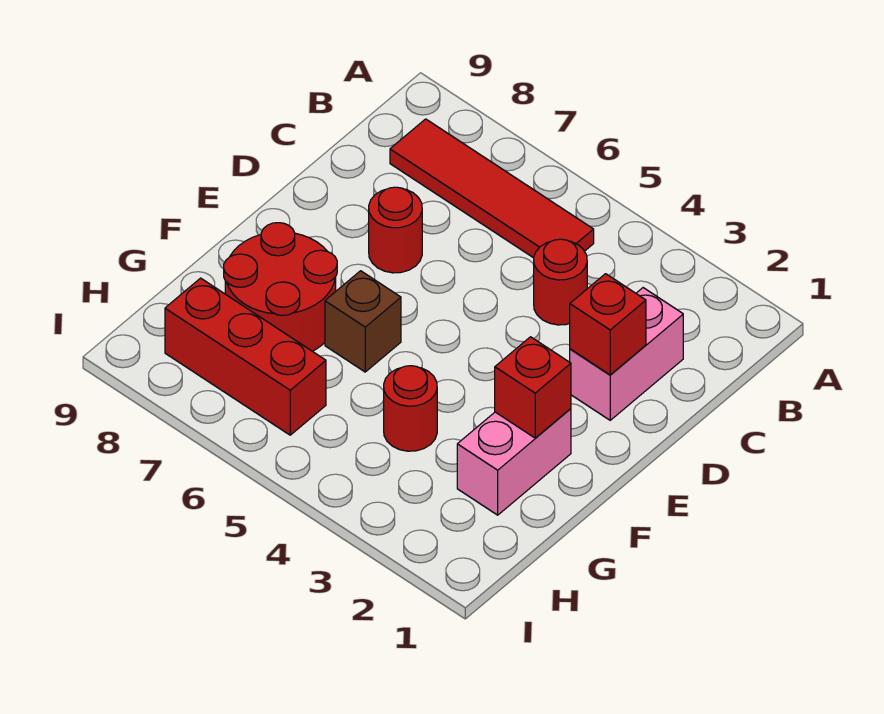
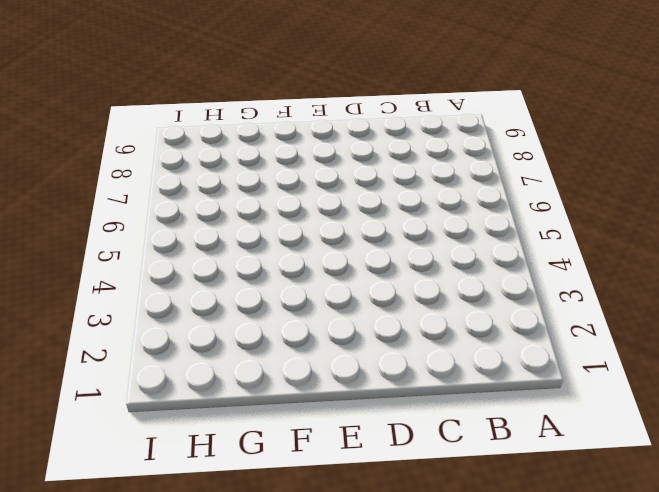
none -> red 1x4 tile [390,119,594,258]
none -> pink 1x2 brick [570,288,683,420]

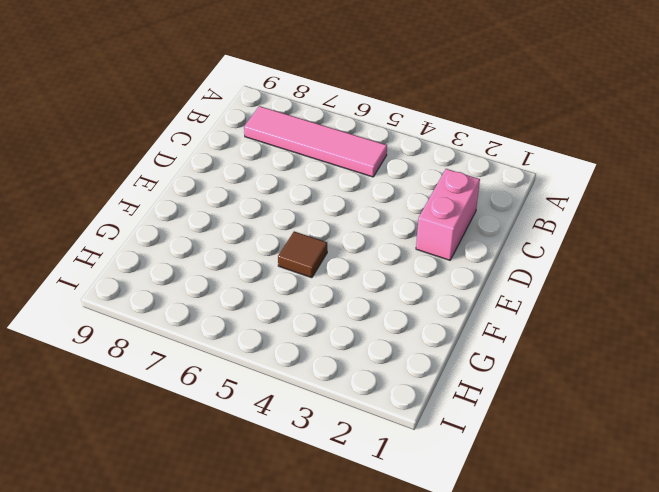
pink 1x4 tile [244,106,387,177] -> red 1x4 tile [390,119,594,258]
brown 1x1 tile [278,231,327,278] -> none
none -> red 1x1 round brick [534,239,587,325]
none -> red 1x1 round brick [369,187,422,273]

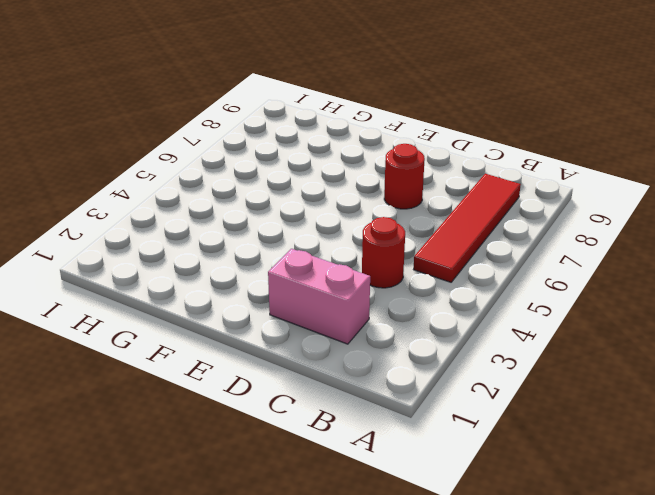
none -> pink 1x2 brick [457,409,571,515]
none -> brown 1x1 brick [325,271,401,372]

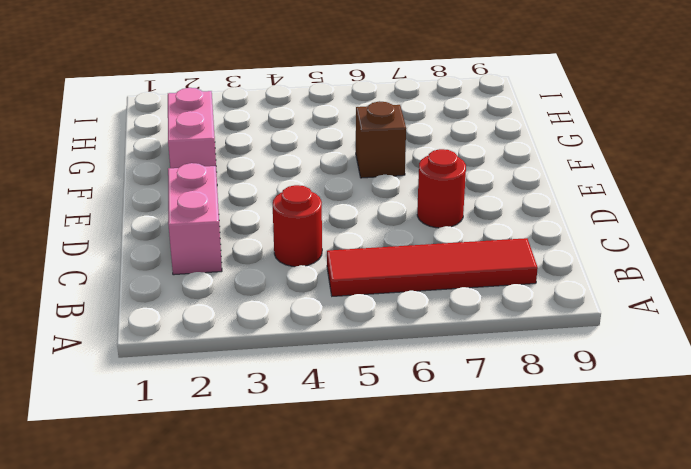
none -> red 2x2 round brick [224,223,337,351]
none -> red 1x1 round brick [384,366,437,451]

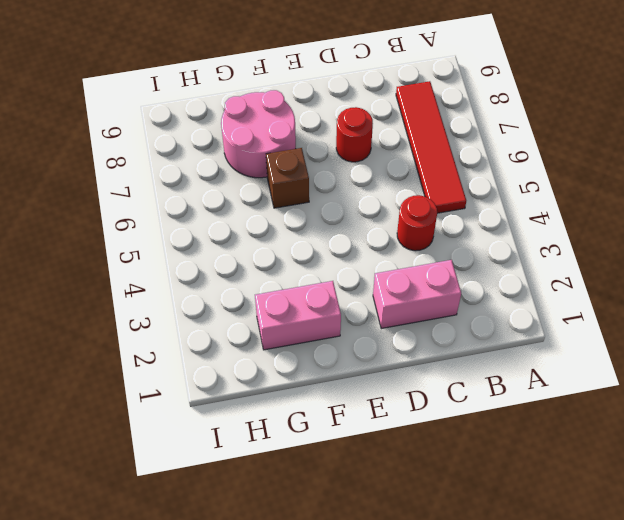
pink 2x2 round brick [221,90,296,178] -> red 2x2 round brick [224,223,337,351]
none -> red 1x1 round brick [384,366,437,451]
none -> red 1x3 brick [165,278,326,435]

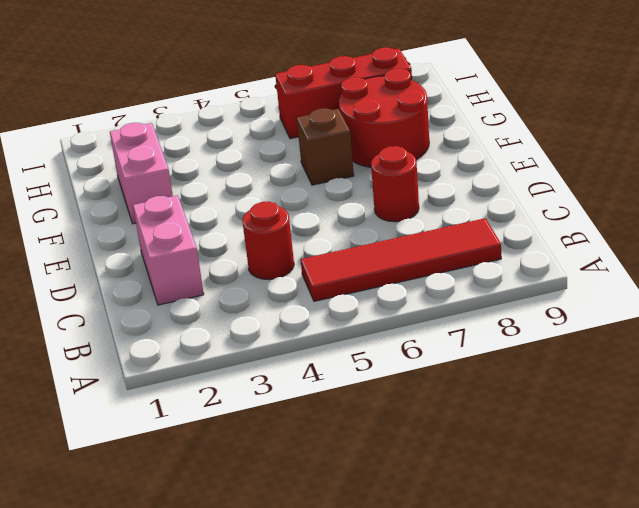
none -> red 1x1 round brick [384,366,437,451]
none -> red 1x1 brick [570,274,646,375]

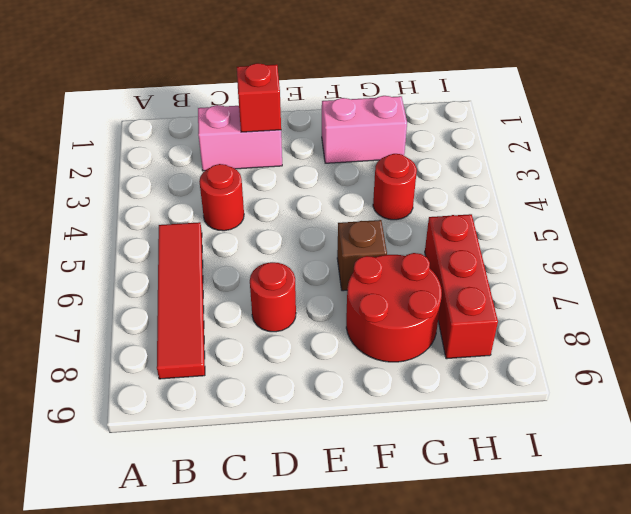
none -> red 1x1 brick [495,337,571,438]

